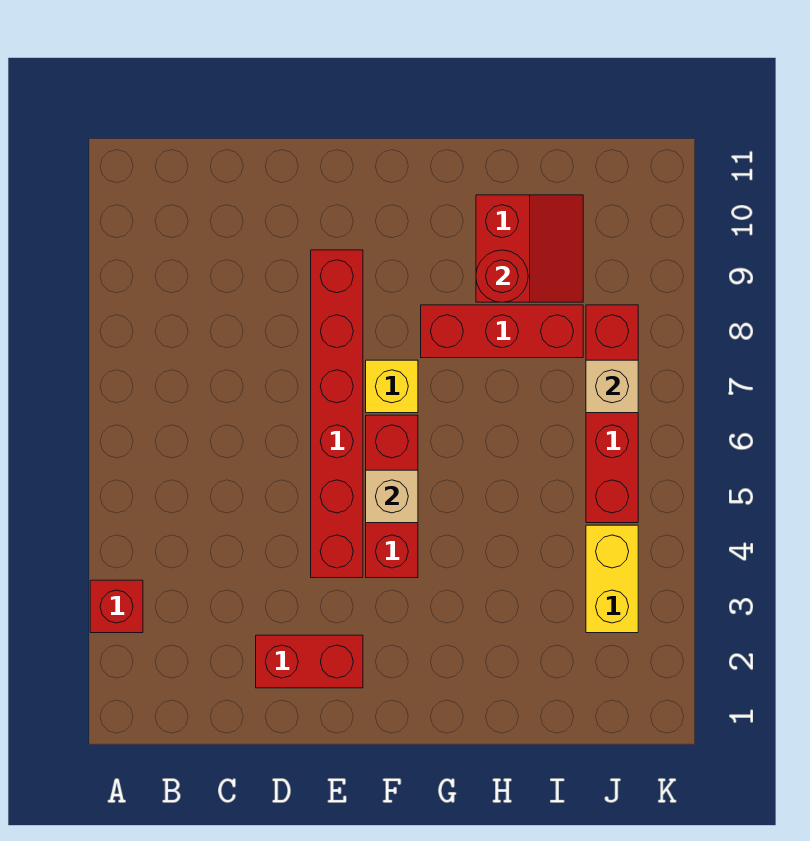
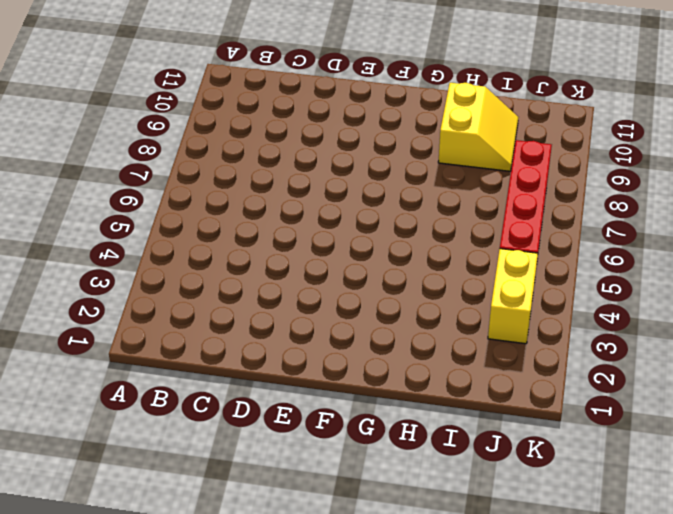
yellow 2x2 slope [438,83,518,171] -> red 2x2 slope [476,195,583,302]
none -> red 1x1 brick [90,580,143,633]
none -> red 1x2 brick [256,635,363,688]
none -> red 1x6 brick [311,250,363,578]

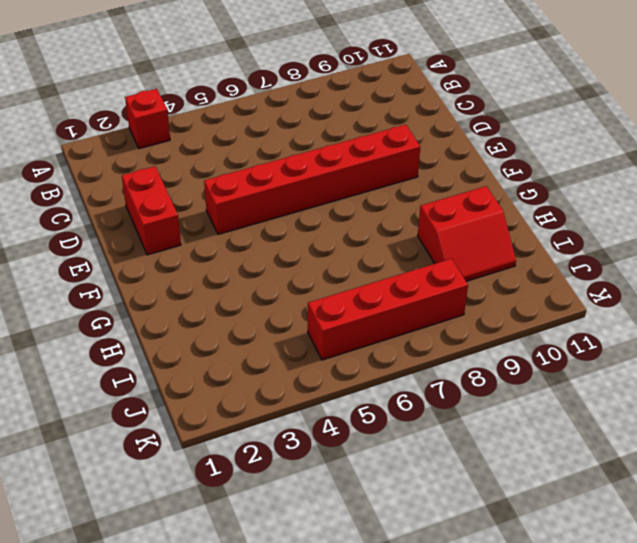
none -> red 1x3 brick [366,415,418,578]
none -> yellow 1x1 brick [366,360,418,413]
none -> red 1x3 brick [421,305,583,358]

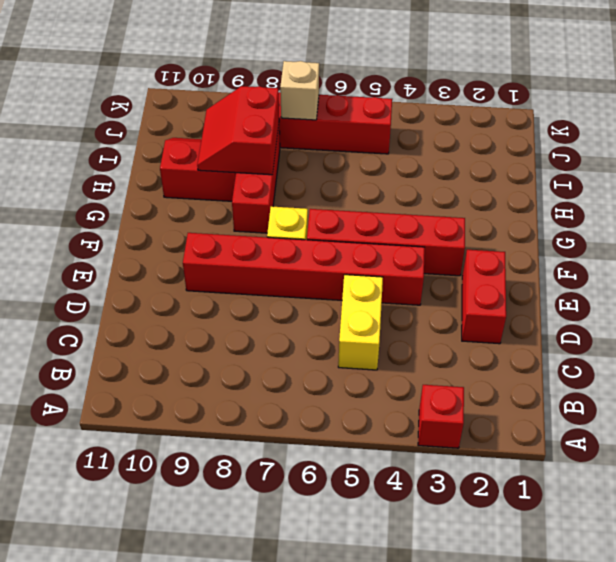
yellow 1x2 brick [338,275,383,370] -> yellow 1x2 brick turned to [586,525,638,633]
red 1x4 brick [307,209,465,276] -> red 1x3 brick [366,415,418,578]
red 2x2 slope [197,86,279,175] -> red 1x1 round brick [476,250,528,302]
none -> tan 1x1 brick [366,470,418,523]

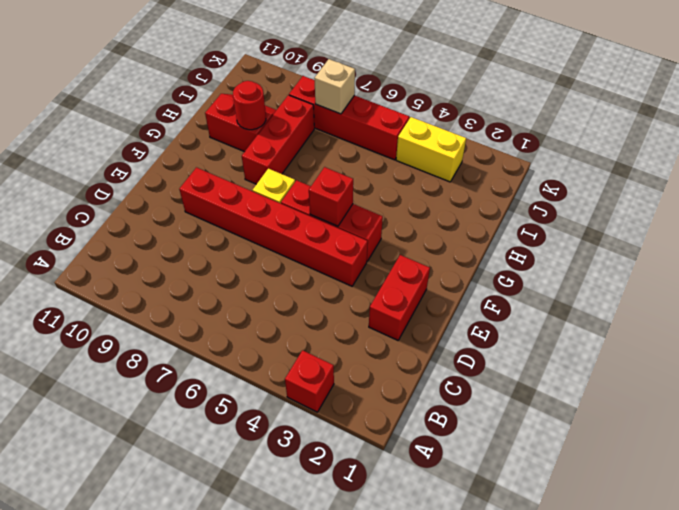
red 1x1 brick [309,167,353,226] -> tan 1x1 brick [366,470,418,523]

